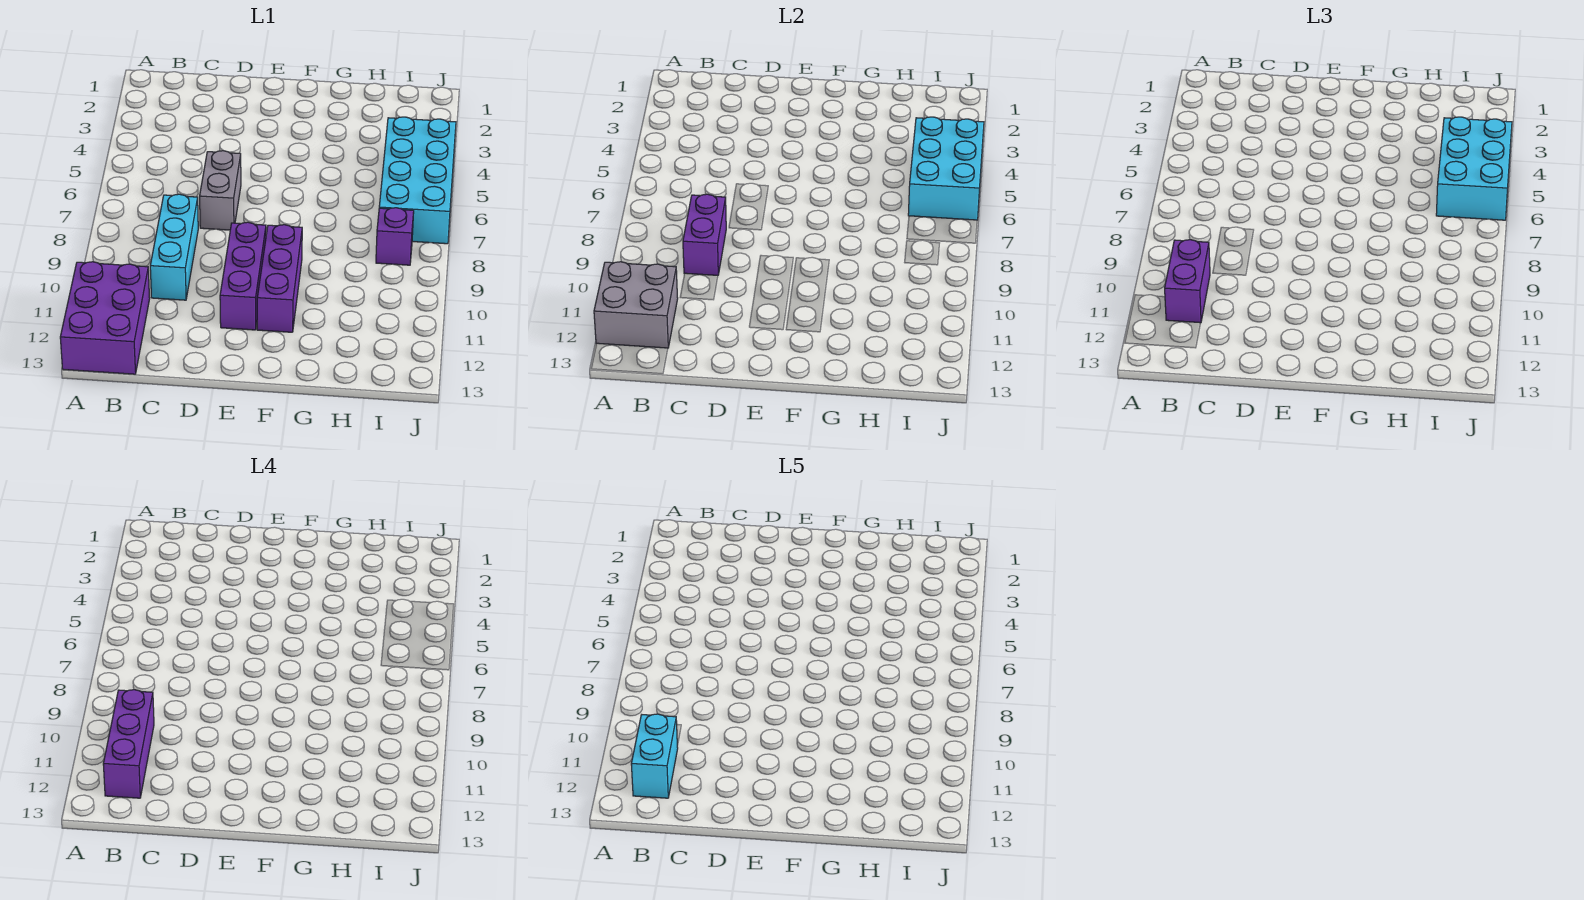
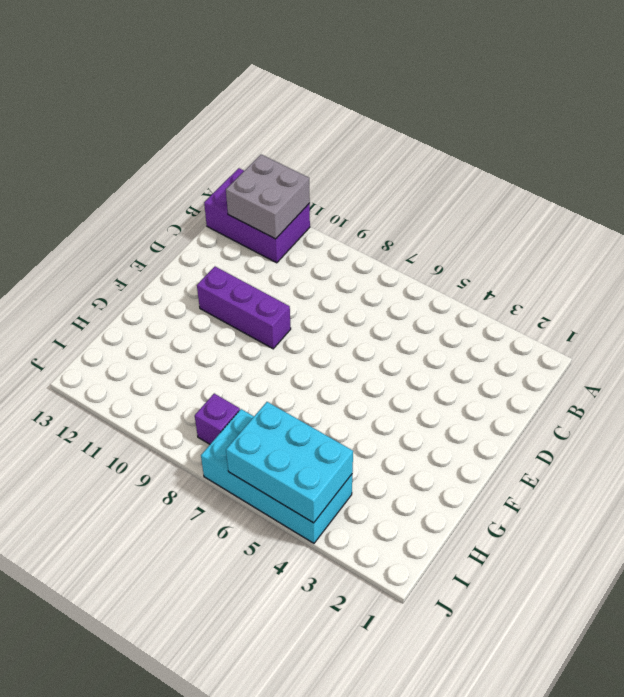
none -> cyan 1x3 brick [150,194,198,300]
none -> grey 1x2 brick [200,151,241,230]
none -> purple 1x3 brick [257,225,302,332]

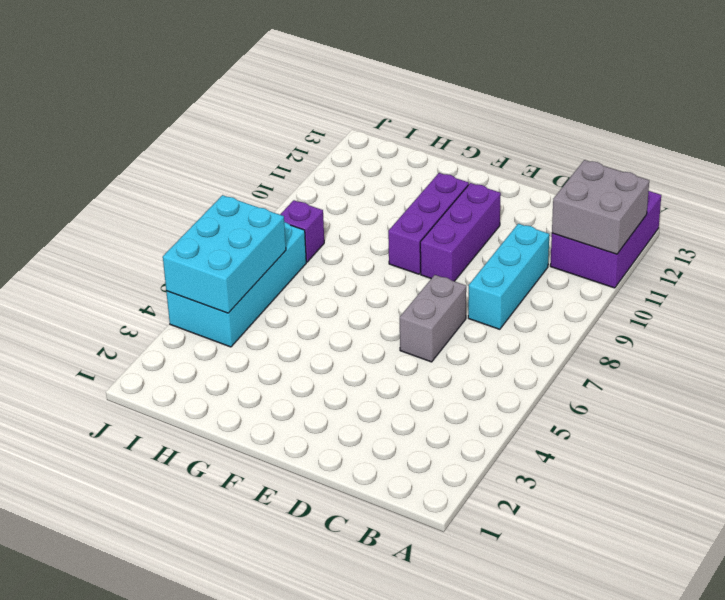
none -> purple 1x2 brick [683,194,726,275]
none -> purple 1x2 brick [1165,240,1210,323]
none -> cyan 2x3 brick [1436,117,1512,220]

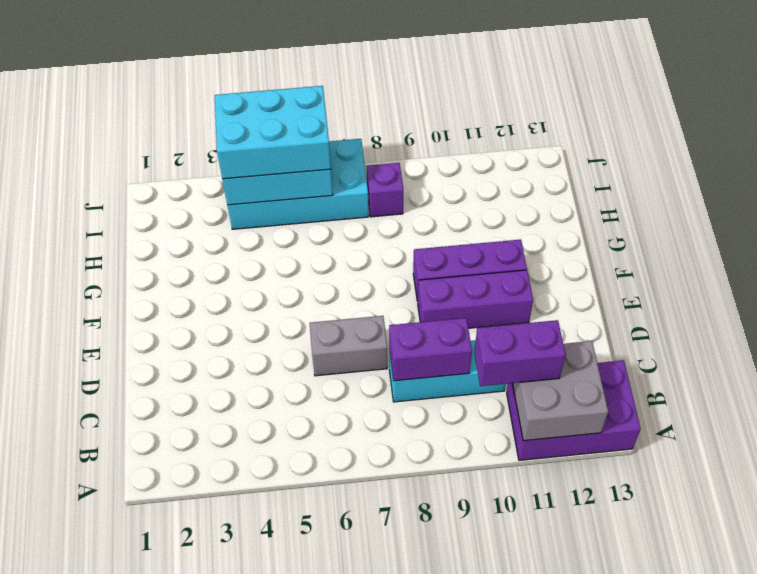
none -> purple 1x3 brick [103,690,154,798]
none -> cyan 1x2 brick [631,714,678,798]

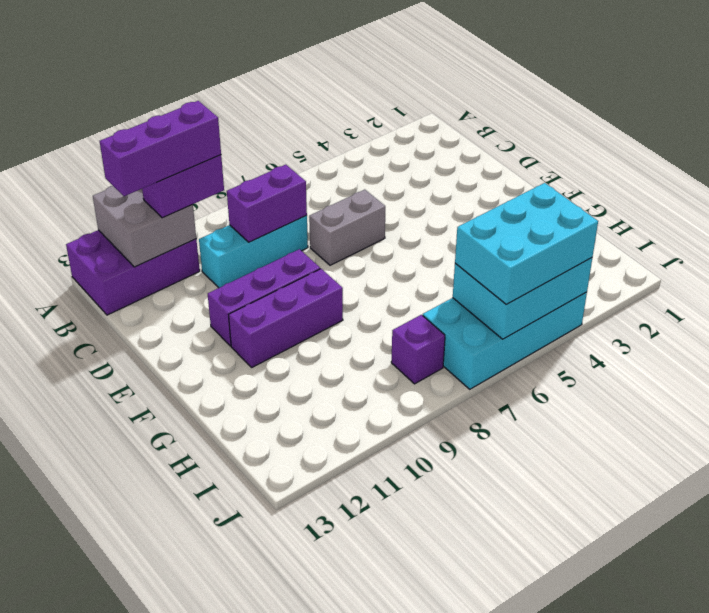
none -> cyan 1x2 brick [631,714,678,798]

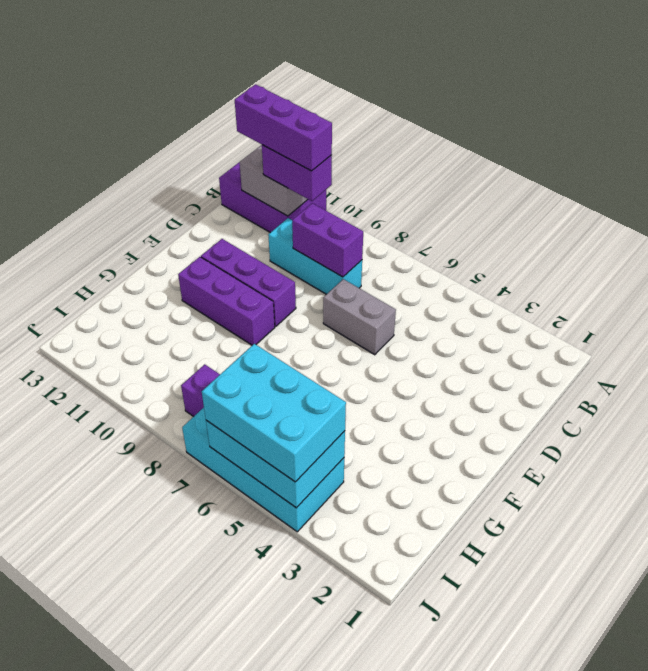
none -> cyan 1x2 brick [631,714,678,798]

